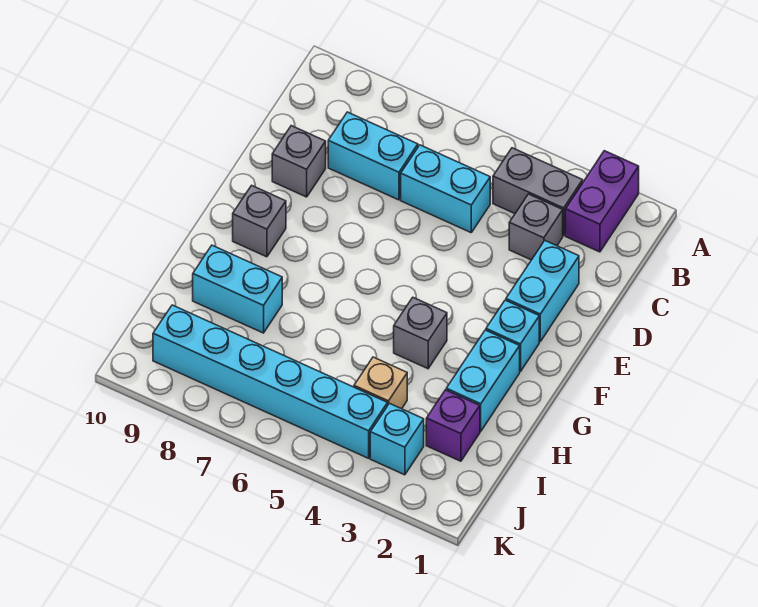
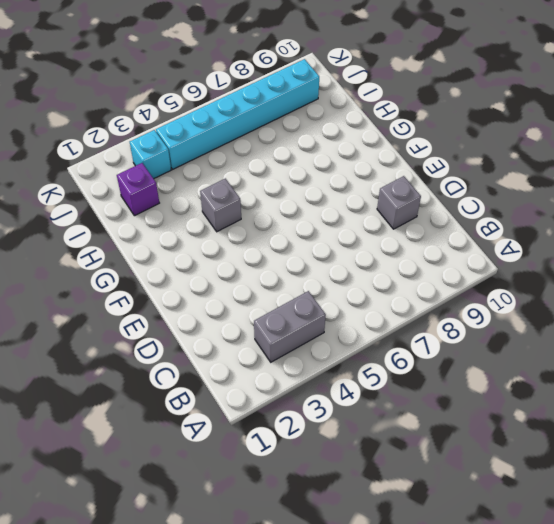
none -> purple 1x2 brick [565,151,639,252]
none -> grey 1x1 brick [509,194,563,260]
none -> cyan 1x2 brick [401,145,490,232]

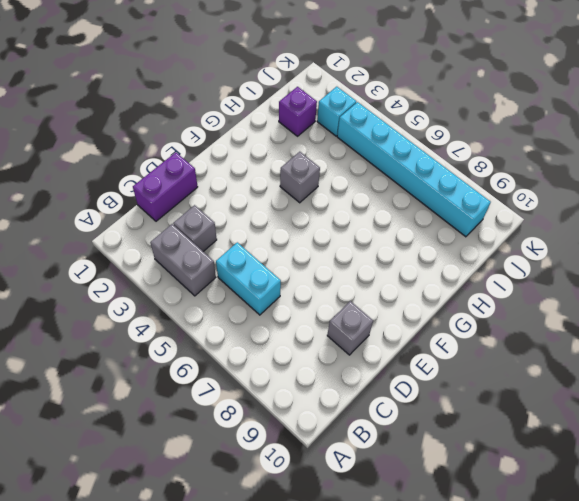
purple 1x2 brick [133,152,198,221] -> purple 1x2 brick moved to [565,151,639,252]
none -> cyan 1x2 brick [328,112,418,200]
none -> cyan 1x2 brick [506,241,579,341]
none -> cyan 1x1 brick [486,300,539,372]

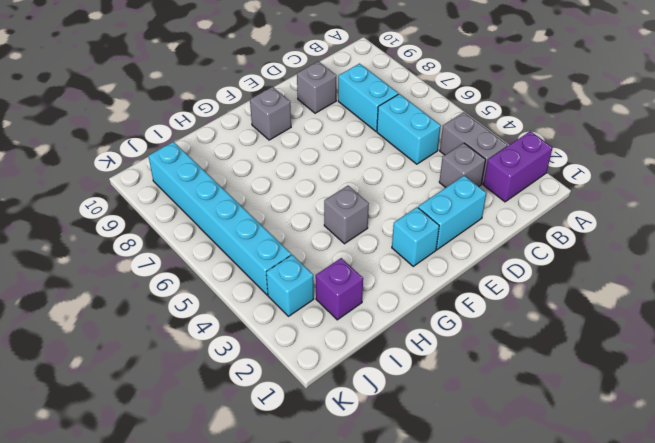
none -> cyan 1x2 brick [446,330,520,431]
none -> cyan 1x2 brick [193,245,282,333]
none -> tan 1x1 brick [354,357,407,409]

